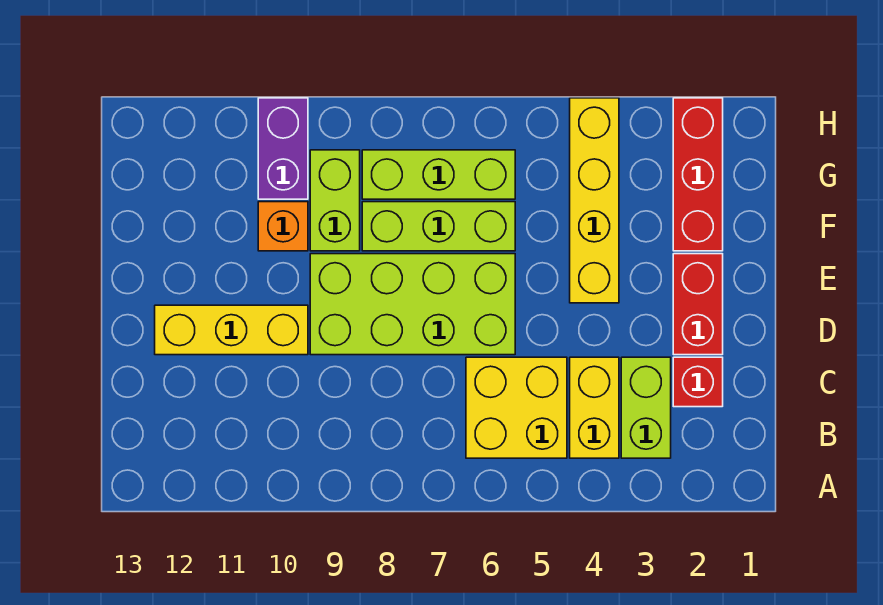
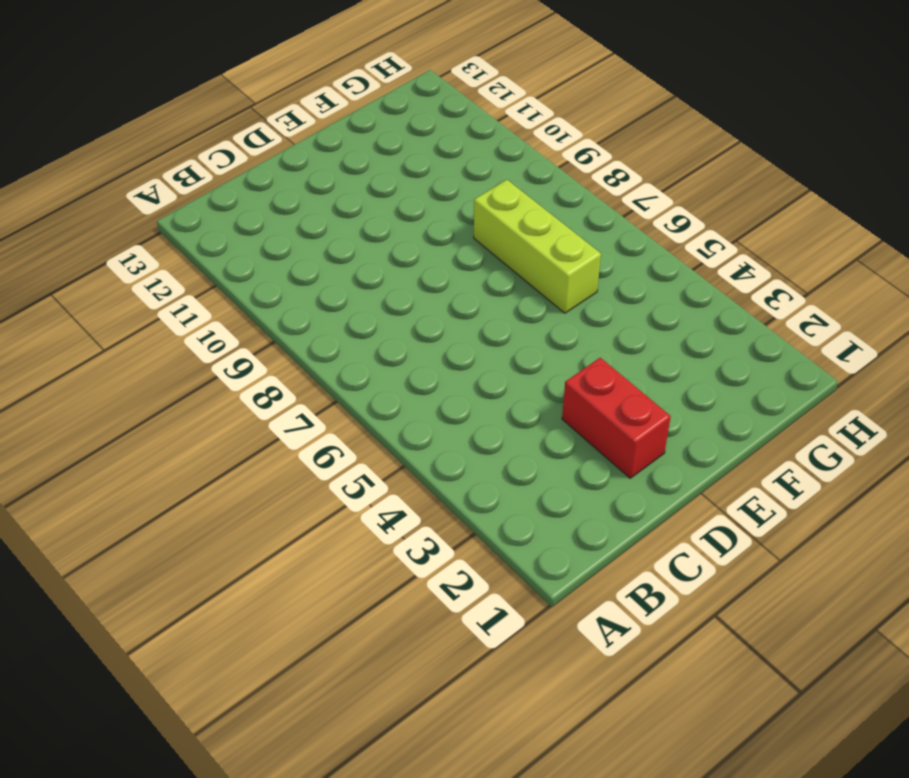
red 1x2 brick [562,358,671,478] -> red 1x2 brick turned to [673,254,723,355]
none -> lime 1x2 brick [621,357,671,458]
none -> yellow 1x2 brick [570,357,619,458]
none -> yellow 2x2 brick [466,357,567,458]

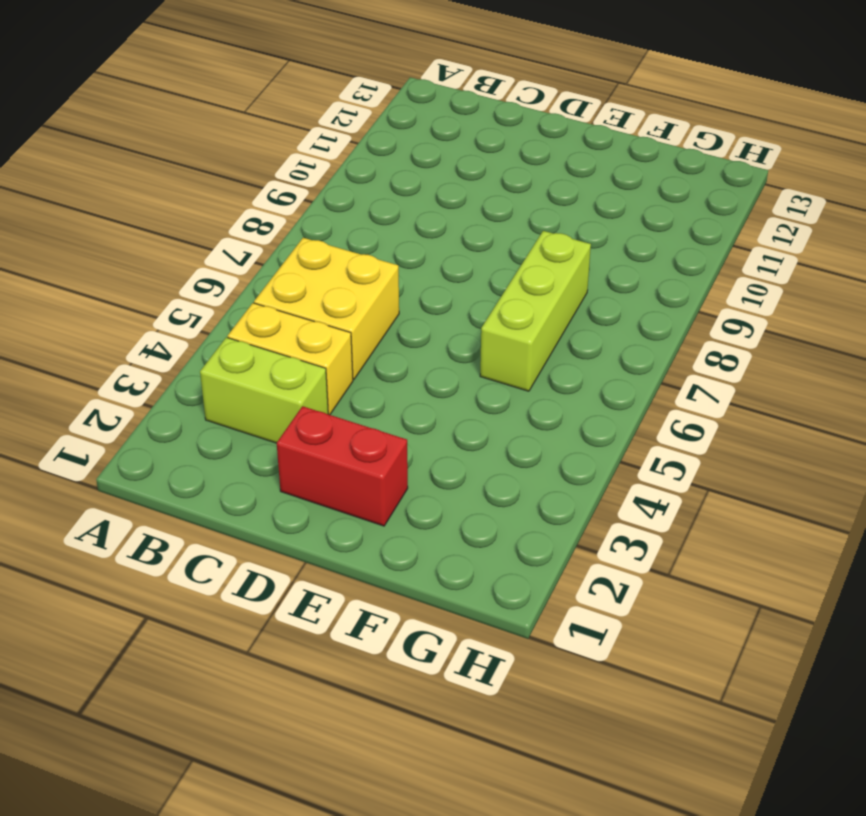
none -> red 1x1 brick [673,357,723,407]
none -> lime 2x4 brick [310,254,515,355]
none -> yellow 1x3 brick [155,305,308,355]

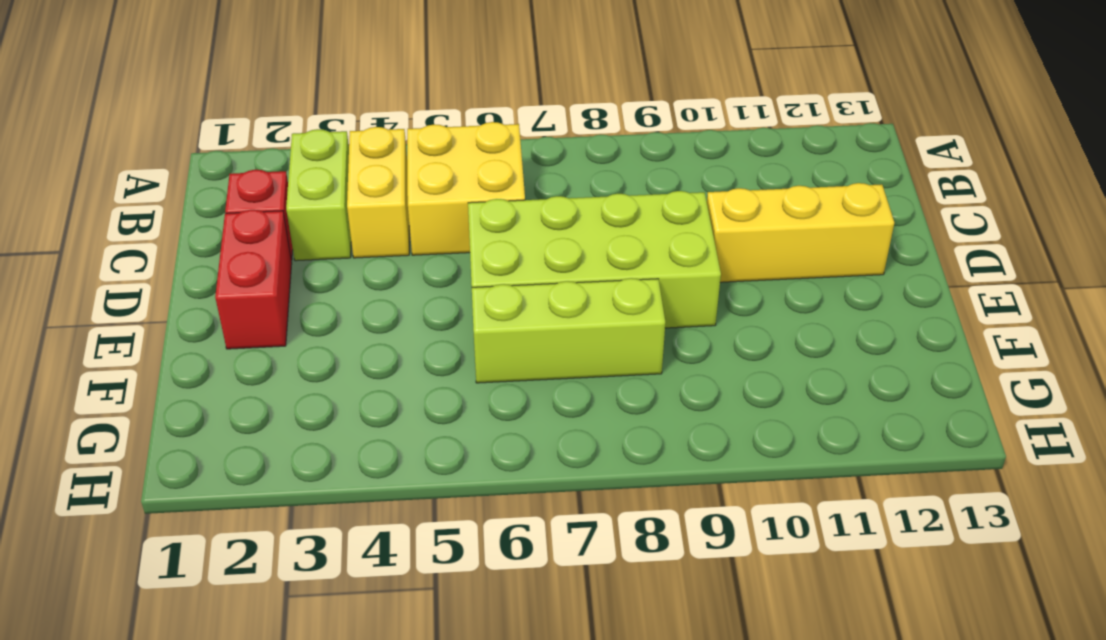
none -> yellow 1x4 brick [570,98,619,303]
none -> red 1x3 brick [673,98,723,251]
none -> lime 1x2 brick [310,150,360,251]

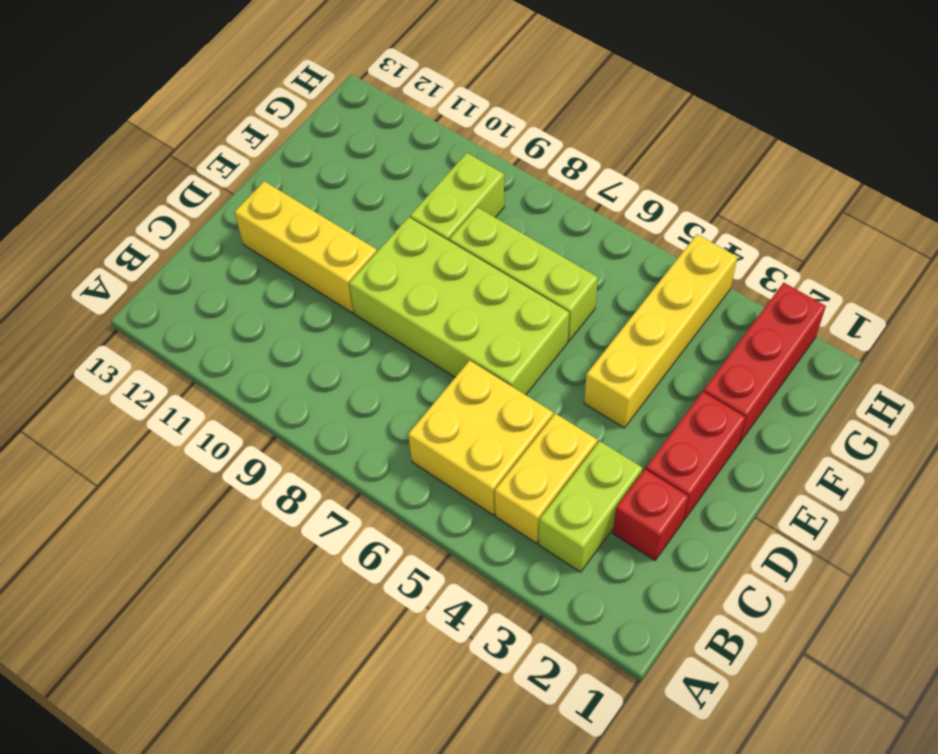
none -> orange 1x1 brick [258,202,308,251]
none -> lime 1x3 brick [362,150,515,199]
none -> purple 1x2 brick [258,98,308,199]

